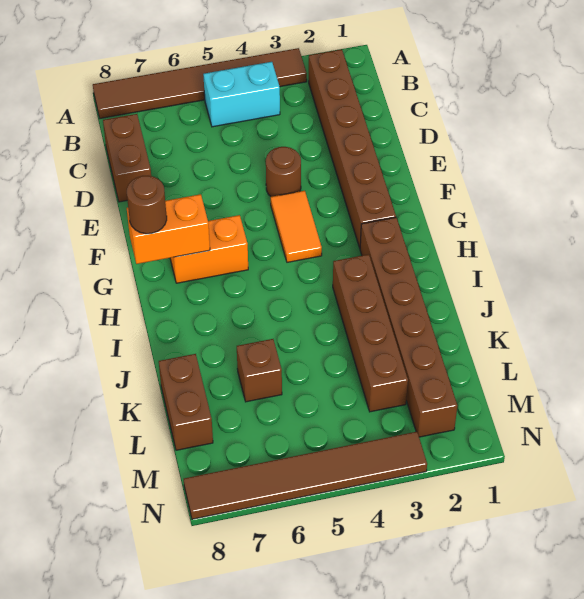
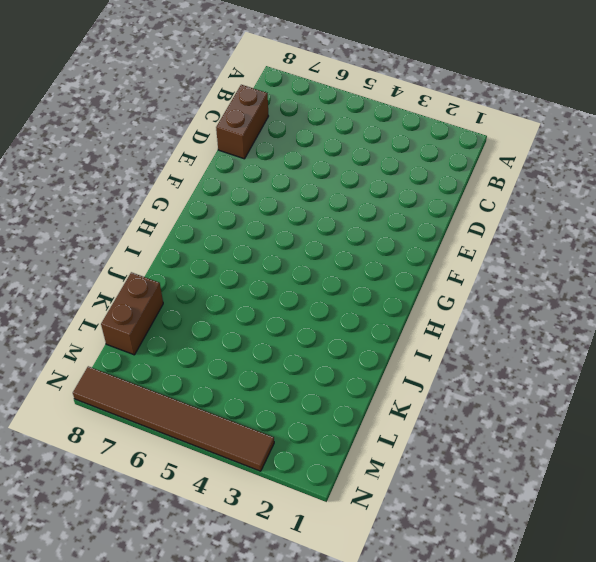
none -> brown 1x6 tile [93,48,307,118]
none -> brown 1x6 brick [309,49,396,248]
none -> cyan 1x2 brick [203,62,280,127]

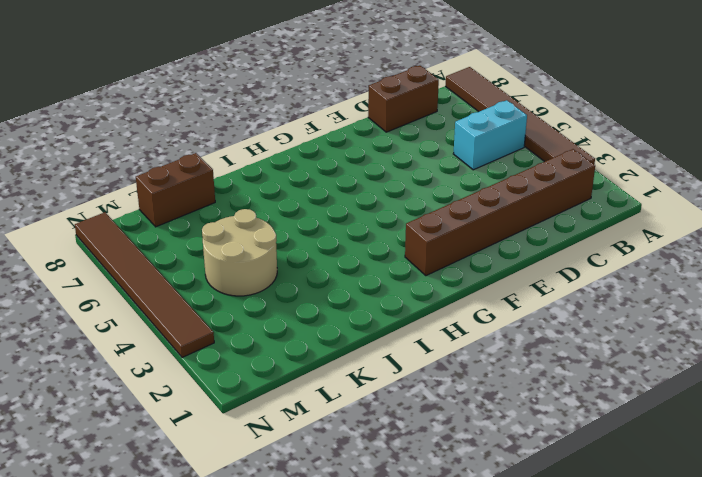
cyan 1x2 brick [453,100,527,170] -> cyan 1x2 brick turned to [203,62,280,127]
tan 2x2 round brick [202,209,277,296] -> none
none -> brown 1x1 round brick [266,147,301,197]
none -> orange 1x2 tile [271,191,322,262]
none -> orange 1x2 brick [170,215,248,283]

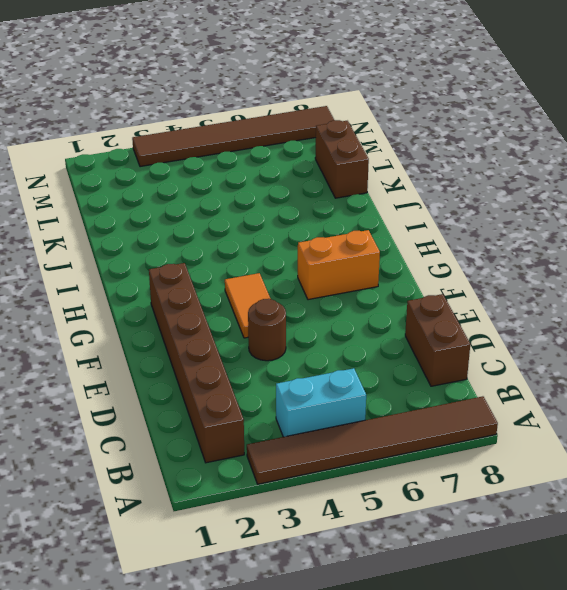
none -> brown 1x6 brick [360,217,457,437]
none -> brown 1x4 brick [333,254,408,412]
none -> brown 1x1 brick [237,339,282,402]

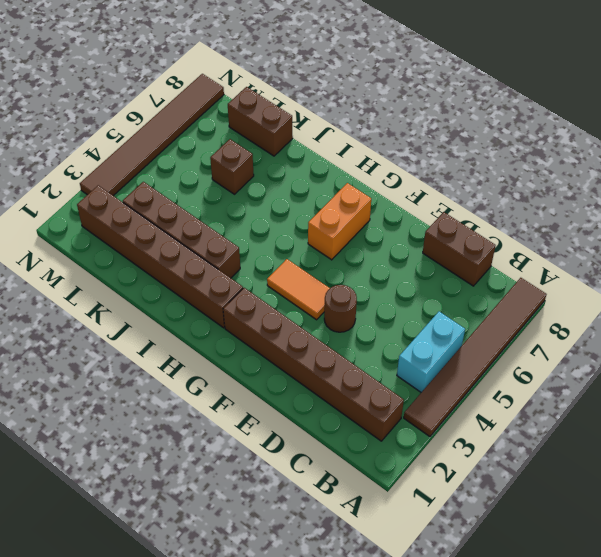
none -> orange 1x2 brick [127,194,210,264]
none -> brown 1x1 round brick [127,176,167,234]

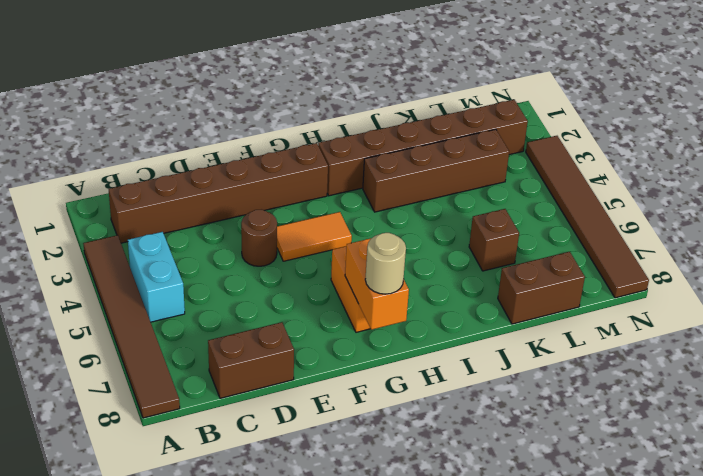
tan 1x1 round brick [365,233,406,294] -> brown 1x1 round brick [127,176,167,234]

